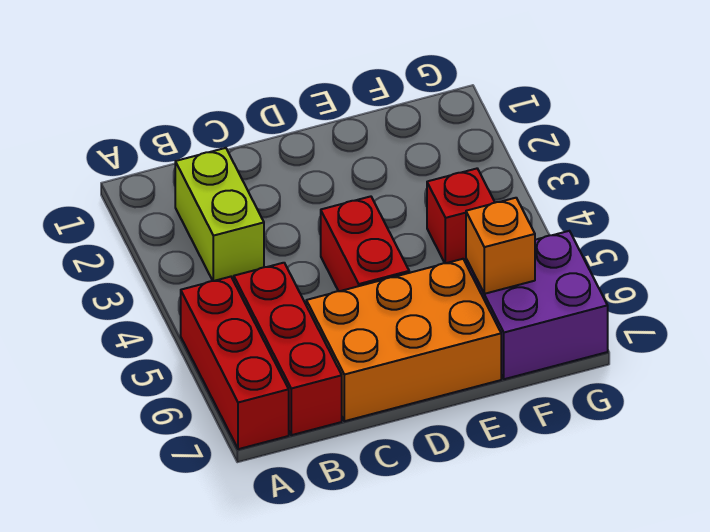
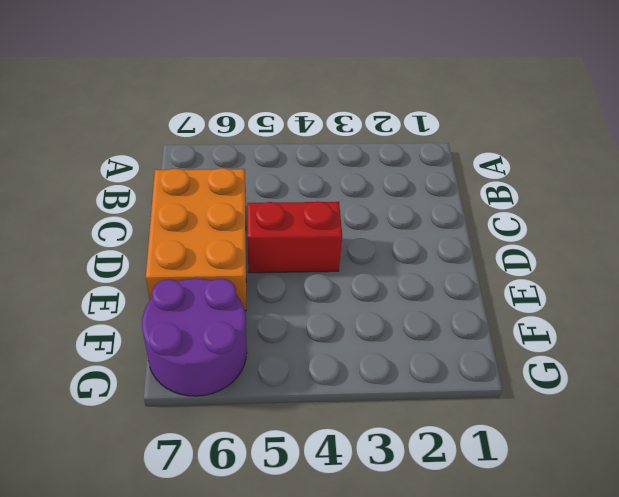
purple 2x2 round brick [142,278,247,396] -> purple 2x2 brick [466,231,608,379]
none -> red 1x3 brick [181,277,289,449]
none -> lime 1x2 brick [175,148,264,281]

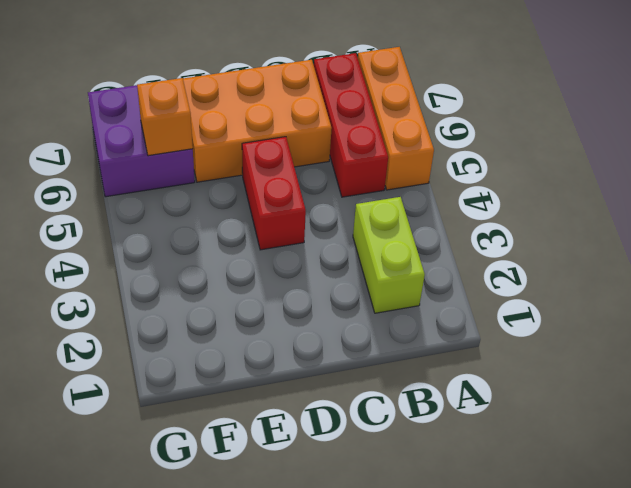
orange 1x3 brick [358,47,434,190] -> red 1x3 brick [181,277,289,449]
none -> red 1x1 brick [427,169,495,263]

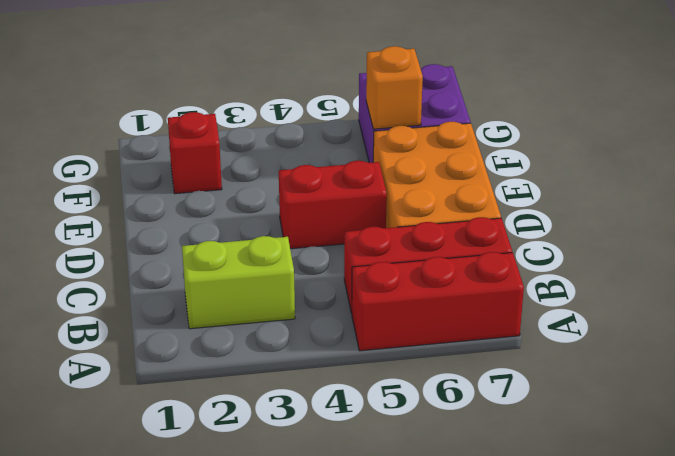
red 1x1 brick [168,112,222,194] -> red 1x1 brick moved to [427,169,495,263]

